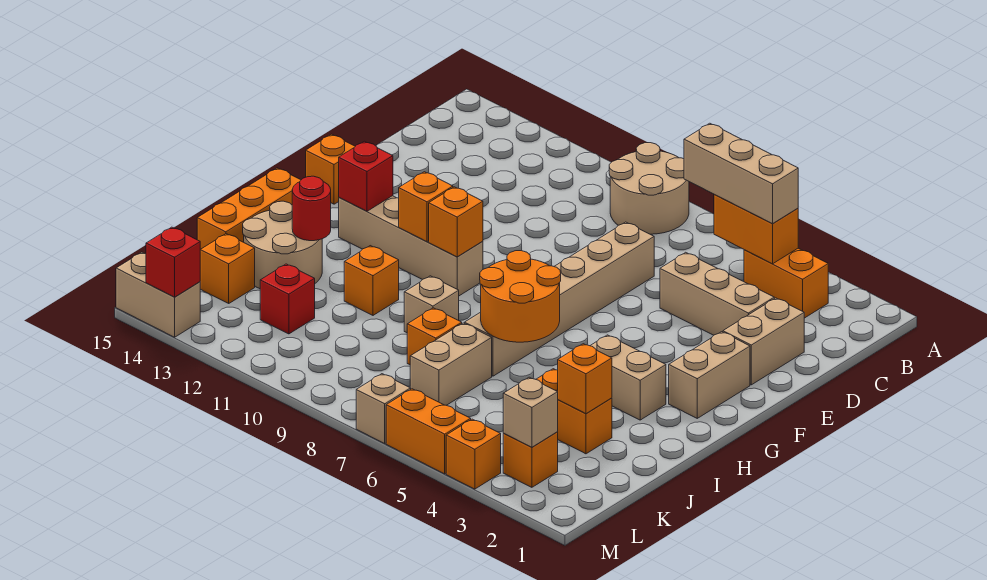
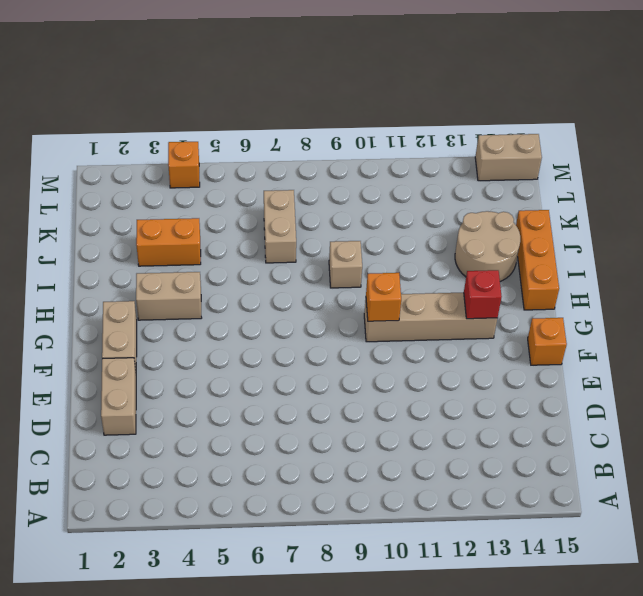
none -> tan 2x2 round brick [609,143,689,234]
none -> orange 1x2 brick [744,248,828,318]
none -> tan 1x3 brick [660,252,774,335]
none -> tan 1x6 brick [465,222,654,376]

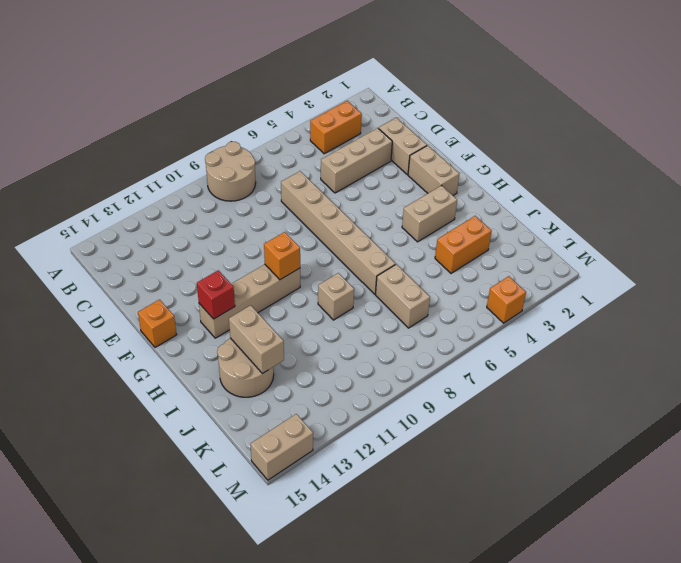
tan 1x2 brick [229,305,284,374] -> red 1x1 round brick [292,176,331,241]
none -> orange 1x3 brick [197,168,301,249]
none -> orange 1x1 brick [344,246,399,315]
none -> orange 1x1 brick [407,308,462,365]
none -> red 1x1 brick [260,264,315,334]

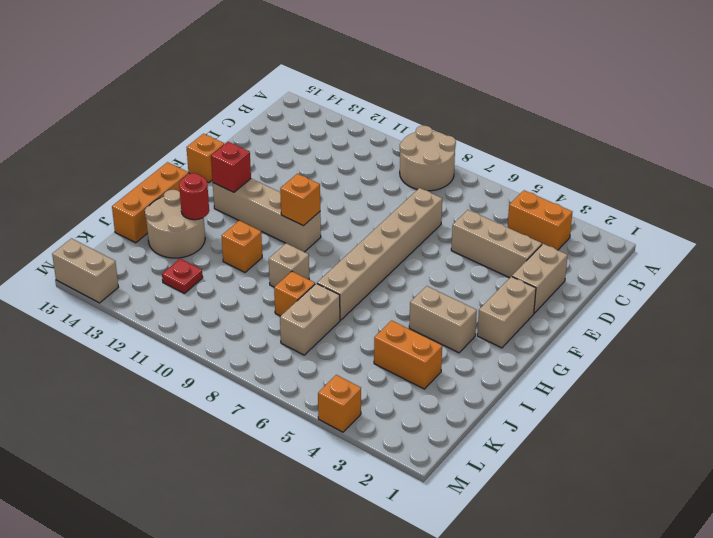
red 1x1 plate [162,259,203,294] -> red 1x1 brick [260,264,315,334]
none -> orange 1x1 brick [200,234,255,303]
none -> orange 1x1 brick [503,432,558,487]
none -> orange 1x2 brick [386,389,471,474]
none -> tan 1x1 brick [356,374,411,443]

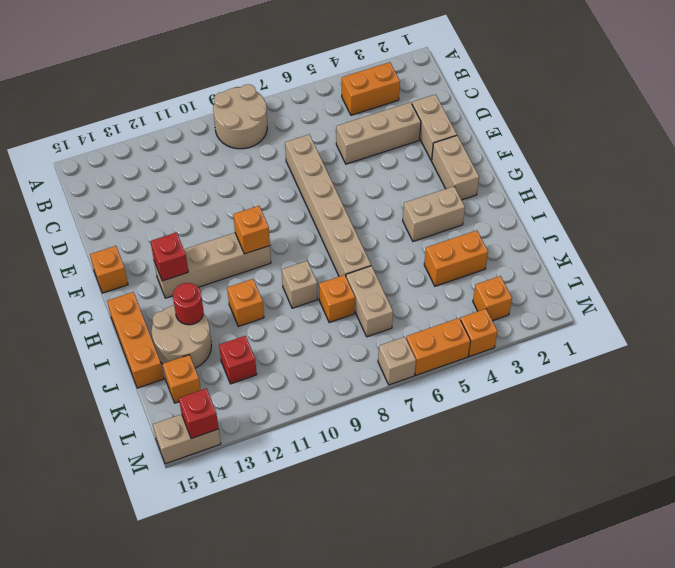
none -> orange 1x2 brick [714,195,798,264]
none -> orange 1x1 brick [399,172,453,242]
none -> orange 2x2 round brick [480,251,561,342]
none -> orange 1x1 brick [558,344,612,414]

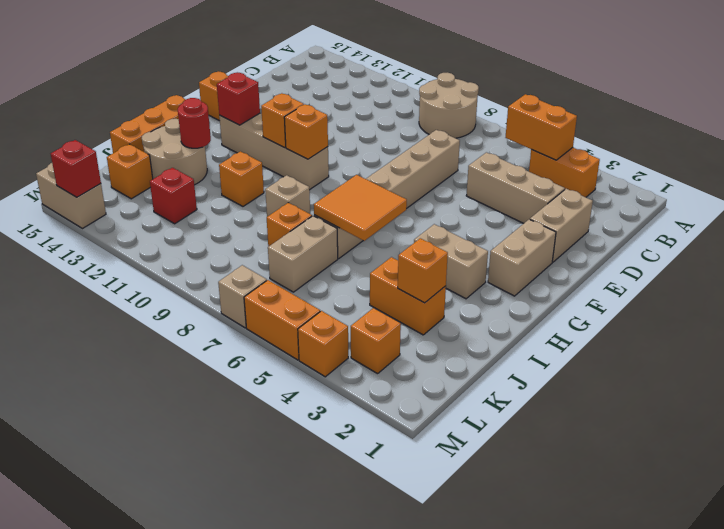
orange 2x2 tile [314,175,407,241] -> orange 2x2 round brick [480,251,561,342]
none -> tan 1x1 brick [503,377,558,447]
none -> tan 1x3 brick [684,123,798,224]

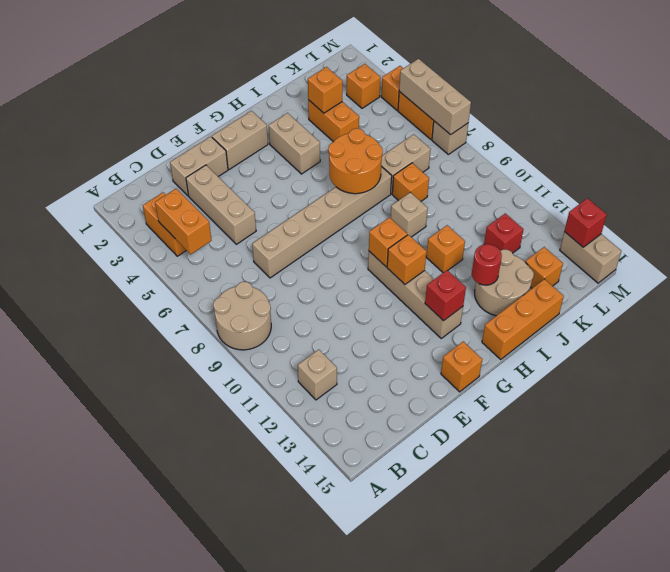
tan 1x1 brick [298,350,337,400] -> tan 1x1 brick moved to [503,377,558,447]
tan 1x3 brick [399,59,471,135] -> tan 1x3 brick moved to [684,123,798,224]

